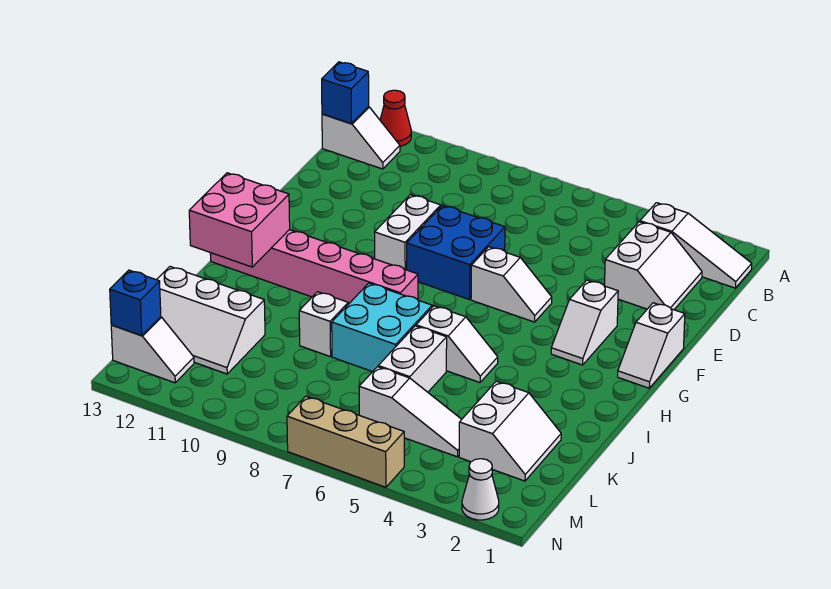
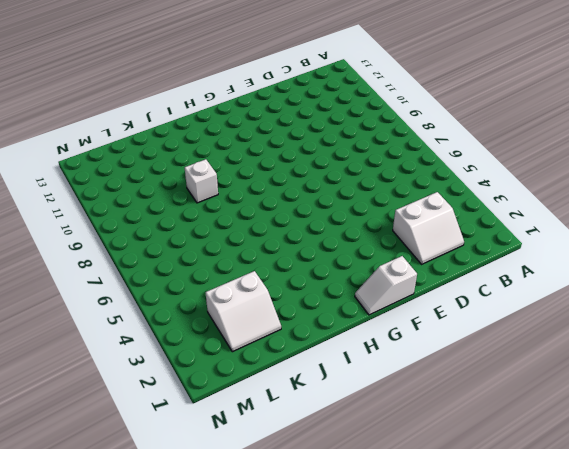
none -> red 1x1 cone [380,90,411,146]
none -> white 1x3 slope [640,203,752,288]
none -> white 1x2 slope [322,107,400,169]

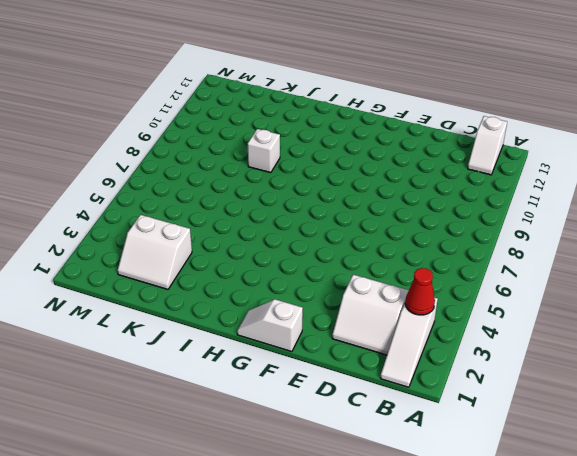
red 1x1 cone [405,268,435,315] -> red 1x1 cone moved to [380,90,411,146]
none -> blue 2x2 brick [407,206,505,300]
none -> white 1x2 brick [375,195,441,270]
none -> white 1x2 slope [551,280,618,365]

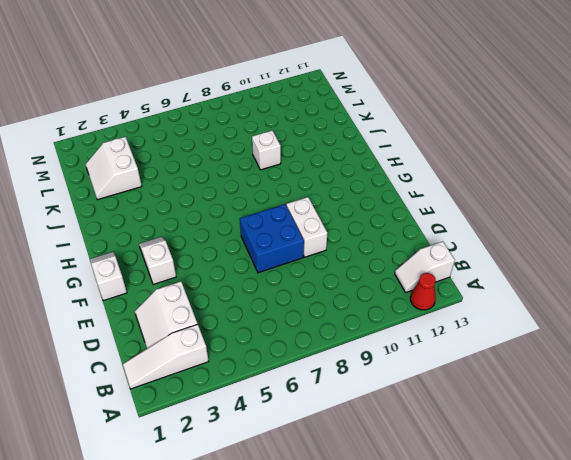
none -> white 1x2 slope [471,247,552,322]
none -> pink 1x6 brick [210,230,418,304]
none -> white 1x2 slope [416,306,498,382]

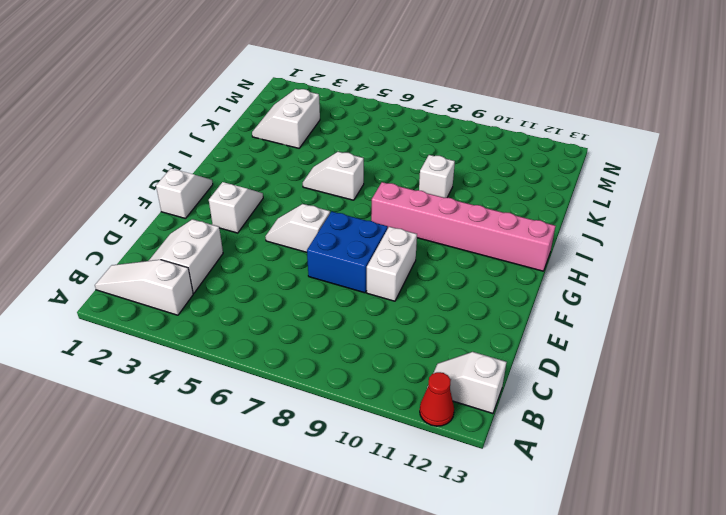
none -> cyan 2x2 brick [332,283,432,372]
none -> white 1x2 brick [378,326,447,392]
none -> white 2x3 slope [157,267,265,374]

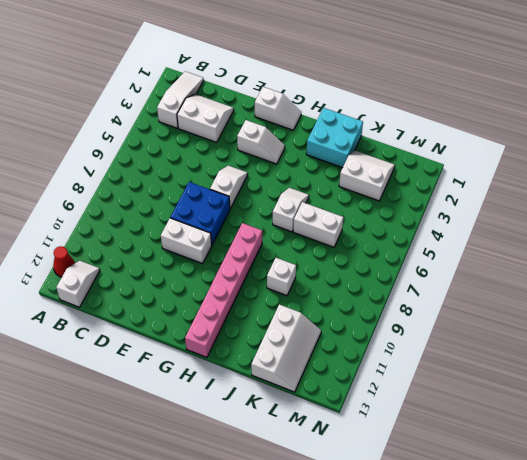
cyan 2x2 brick [306,108,363,168] -> cyan 2x2 brick moved to [332,283,432,372]
none -> white 1x3 slope [359,367,462,457]
none -> white 1x2 slope [111,317,194,383]
none -> white 1x1 cone [462,459,499,520]

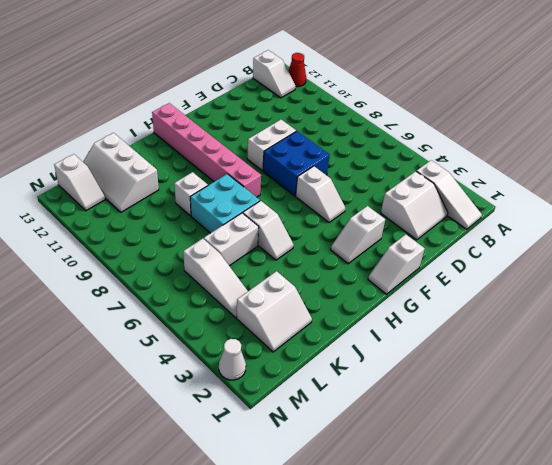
none -> tan 1x3 brick [287,396,404,487]
none -> blue 1x1 brick [322,62,369,124]
none -> pink 2x2 brick [189,173,290,267]

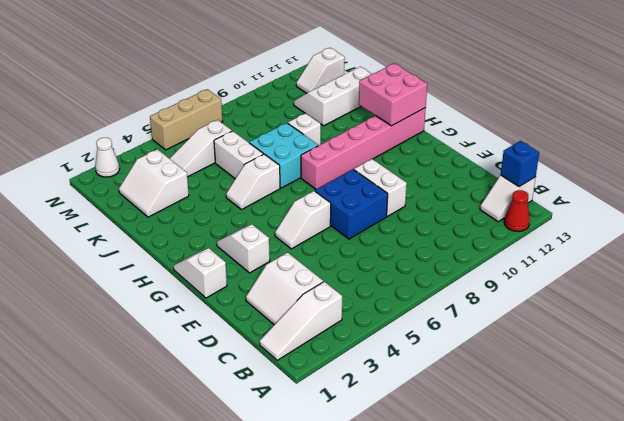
none -> blue 1x1 brick [110,270,161,335]

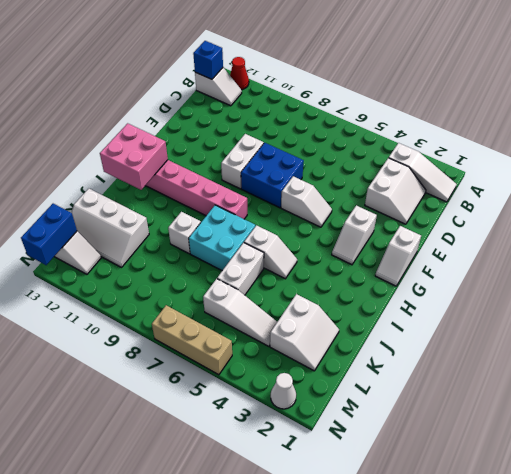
blue 1x2 brick [21,204,77,265] -> blue 1x1 brick [110,270,161,335]

